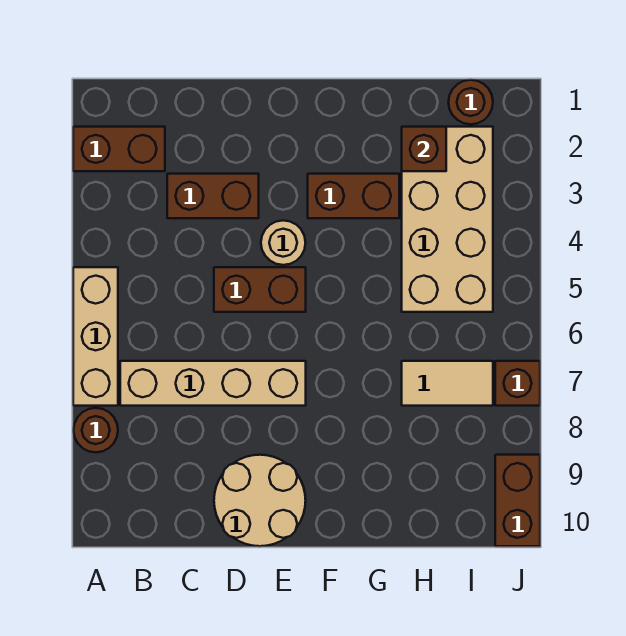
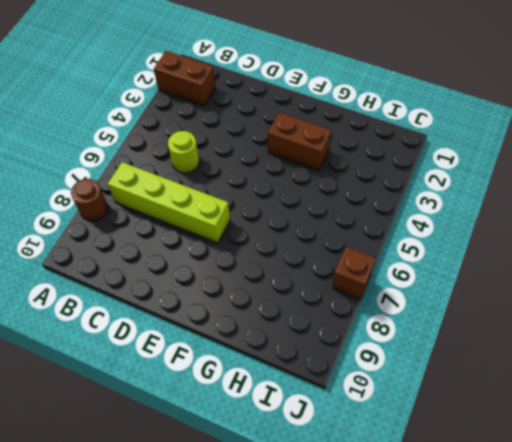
lime 1x4 brick [108,162,230,243] -> tan 1x4 brick [120,361,306,406]
lime 1x1 round brick [168,131,199,173] -> none
none -> tan 1x3 brick [73,267,118,406]
none -> brown 1x2 brick [167,174,259,218]
none -> brown 1x2 brick [214,267,306,312]

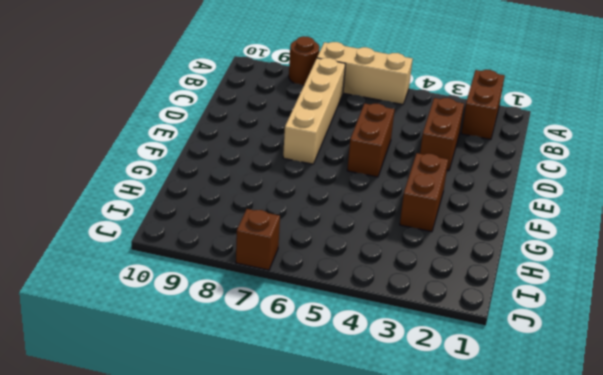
none -> tan 2x2 round brick [214,455,306,546]
none -> tan 1x1 round brick [261,220,306,265]
none -> tan 2x4 brick [402,127,493,312]

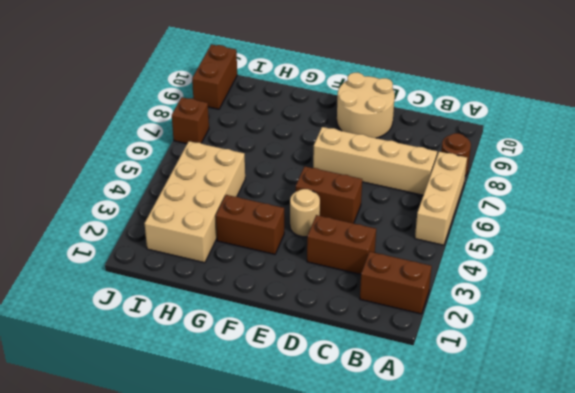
none -> tan 1x2 tile [402,361,493,406]
none -> brown 1x1 round brick [448,80,493,124]
none -> brown 1x1 brick [402,127,446,171]

